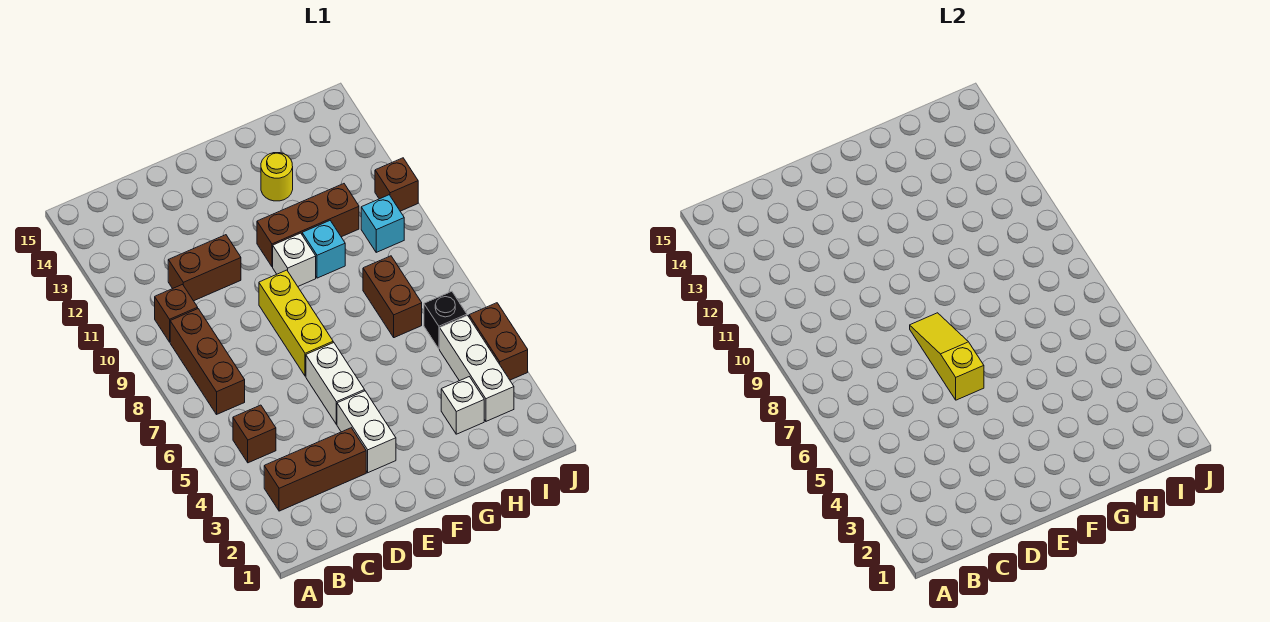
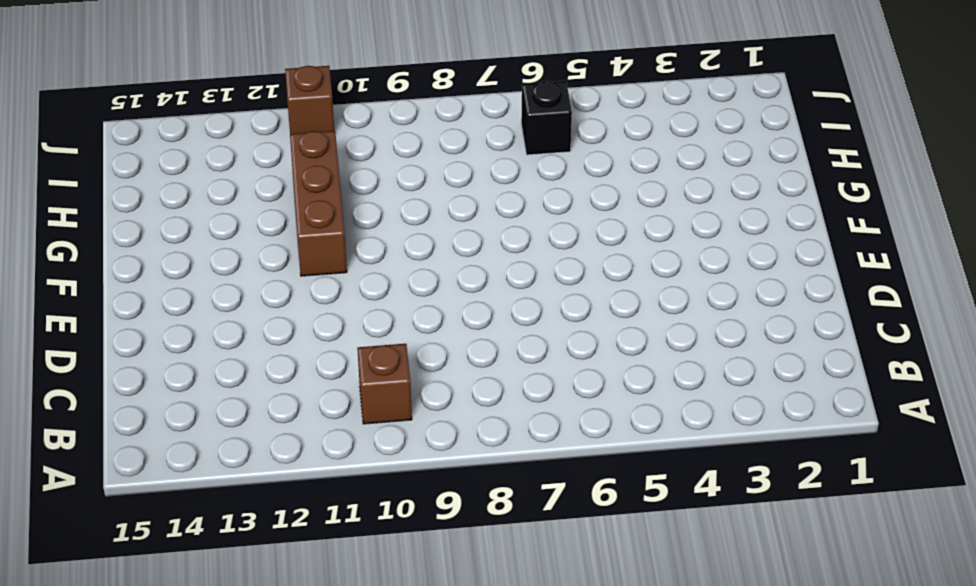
none -> brown 1x3 brick [264,428,366,511]
none -> brown 1x1 brick [233,405,276,463]
none -> brown 1x3 brick [170,309,245,414]

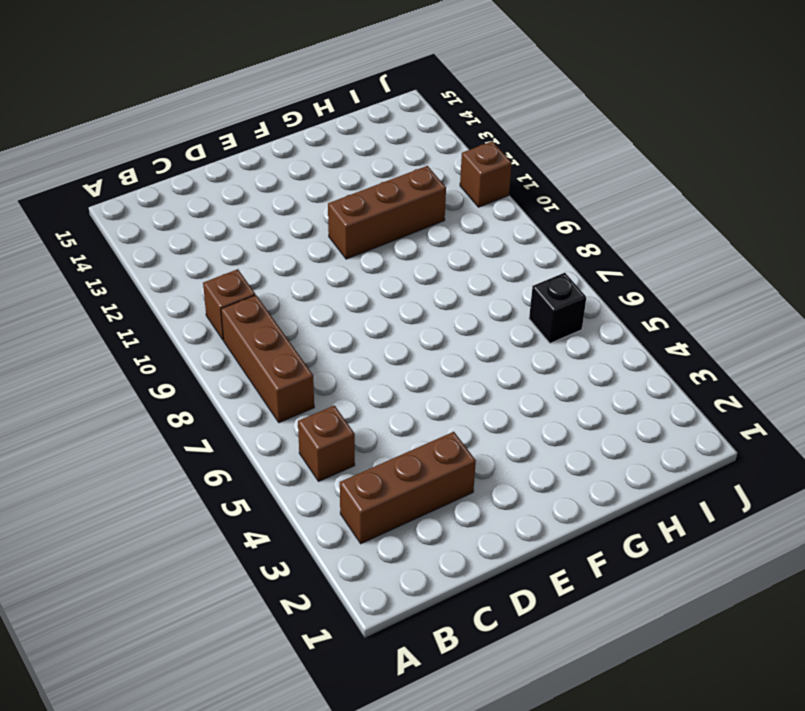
none -> brown 1x2 brick [168,235,241,301]
none -> white 1x2 brick [337,391,396,473]
none -> white 1x2 brick [306,342,365,424]

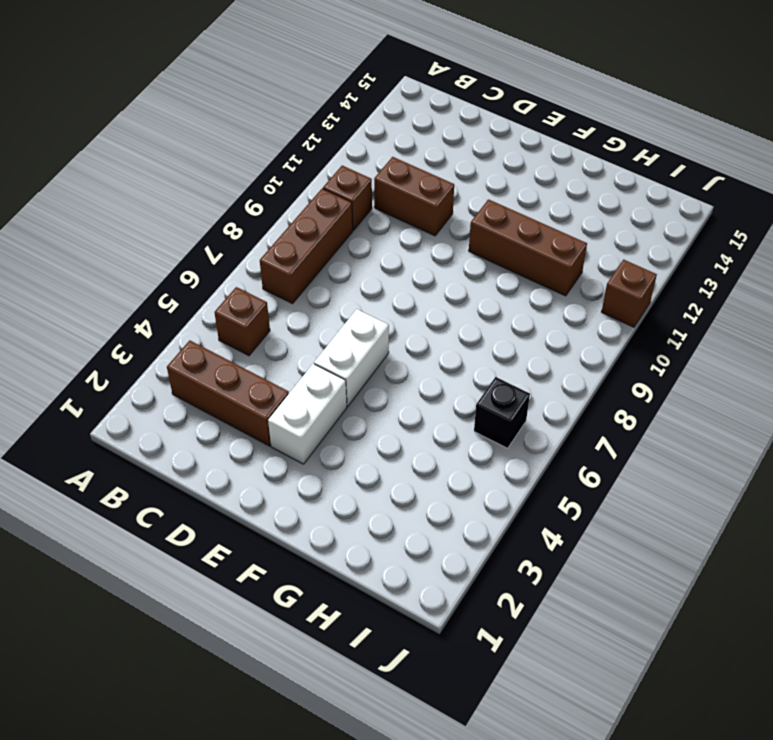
none -> yellow 1x3 brick [259,270,333,376]
none -> white 1x1 brick [273,233,316,286]
none -> cyan 1x1 brick [302,221,345,278]

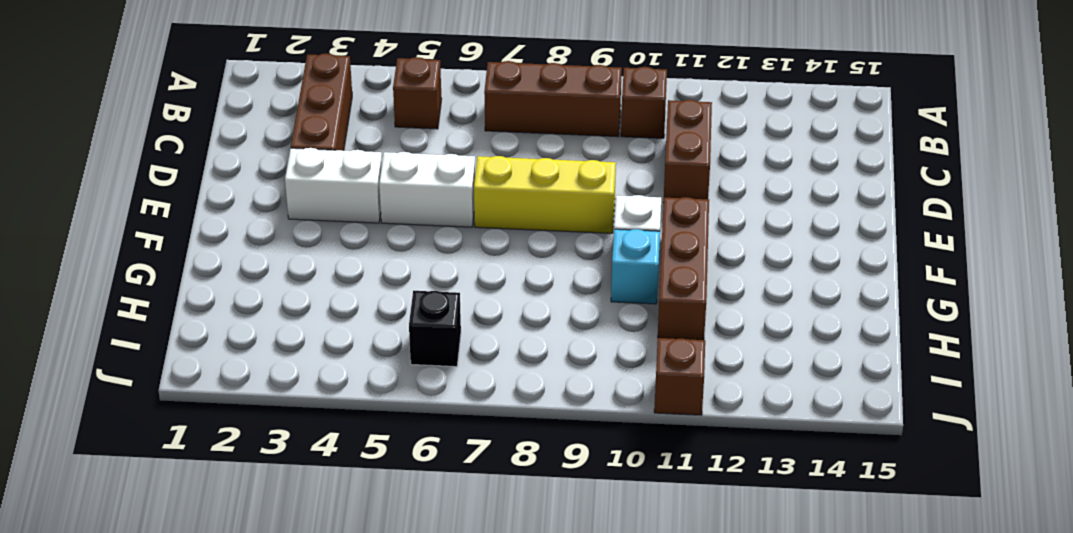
none -> yellow 1x1 round brick [261,153,293,201]
none -> white 1x1 brick [441,377,484,434]
none -> brown 1x2 brick [363,256,422,338]

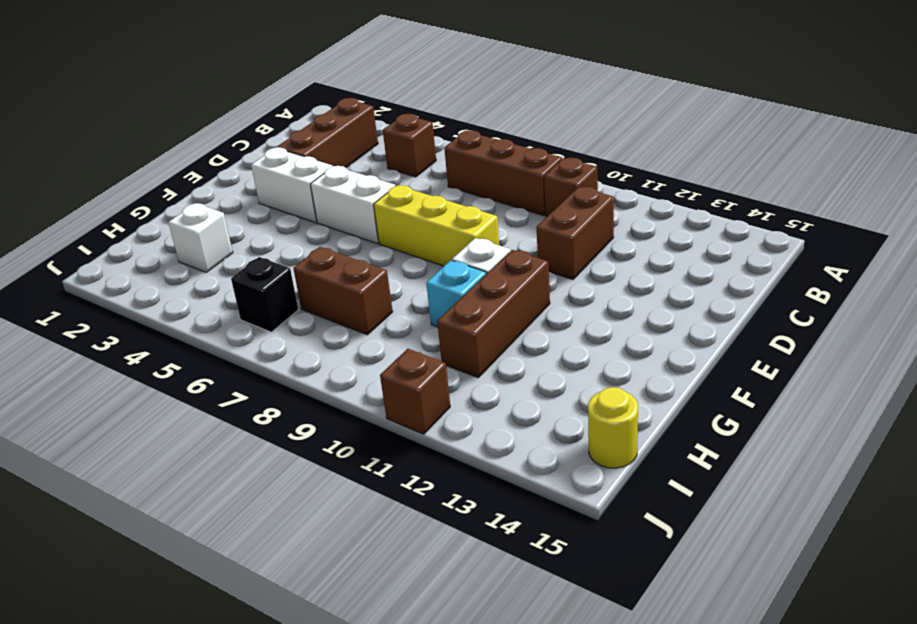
yellow 1x1 round brick [588,387,638,468] -> yellow 1x1 round brick moved to [261,153,293,201]
none -> white 1x3 brick [440,316,514,421]
none -> cyan 1x1 brick [361,195,404,252]
none -> brown 1x2 brick [469,303,528,380]

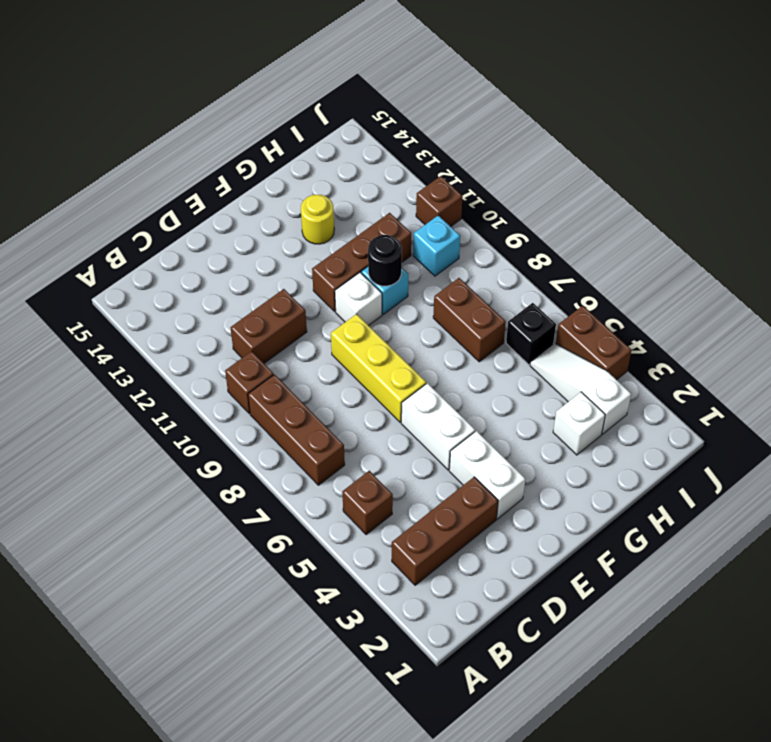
black 1x1 round brick [368,235,402,286] -> none
white 1x3 slope [530,343,631,434] -> white 1x3 brick [440,316,514,421]
none -> yellow 1x3 slope [910,313,984,400]

